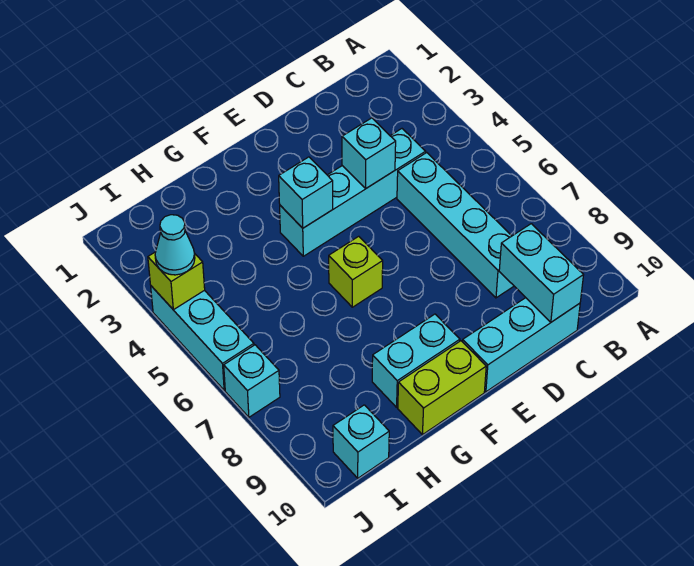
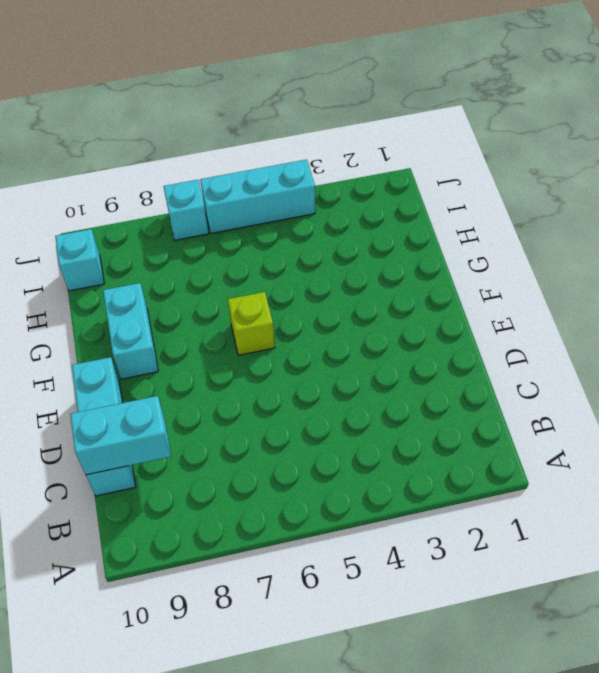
none -> cyan 1x4 brick [280,129,426,256]
none -> cyan 1x4 brick [397,153,514,298]
none -> lime 1x2 brick [398,341,486,435]

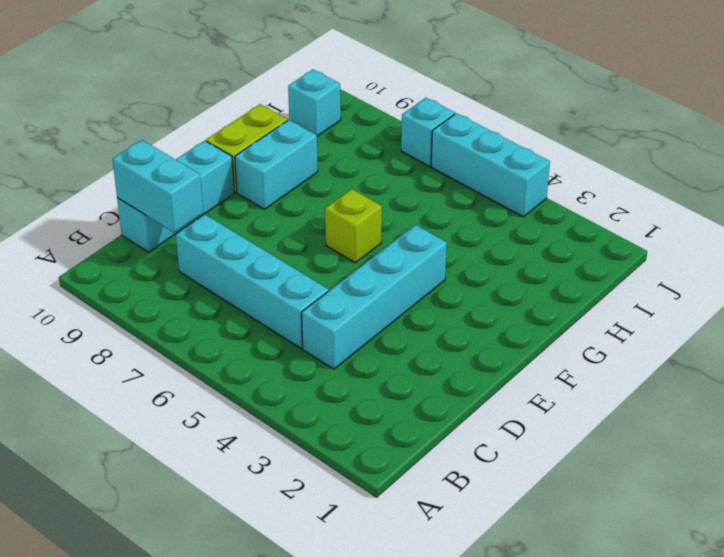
none -> cyan 1x1 brick [342,118,396,188]
none -> cyan 1x1 brick [279,157,333,228]
none -> lime 1x1 brick [148,252,205,310]

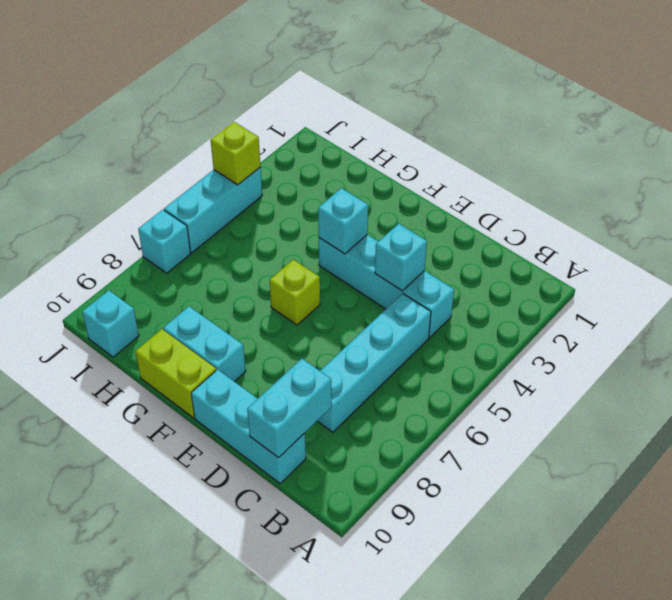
none -> cyan 1x1 cone [155,215,195,275]

